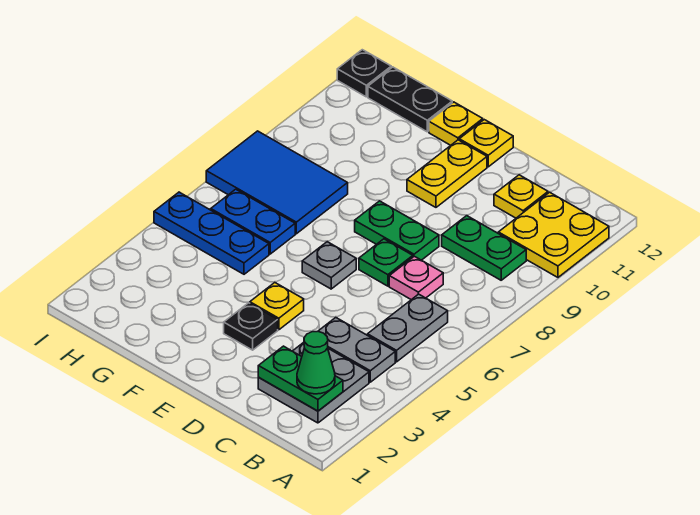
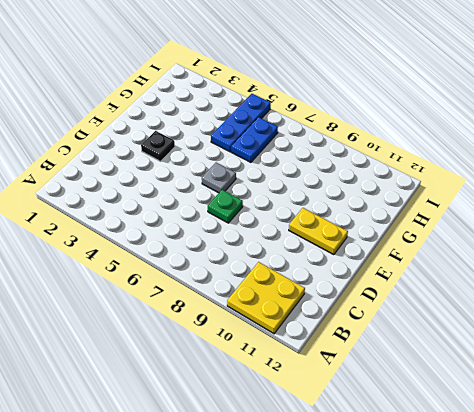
none -> grey 2x2 plate [258,342,369,423]
none -> grey 1x2 plate [318,318,395,382]
none -> grey 1x2 plate [368,294,448,362]

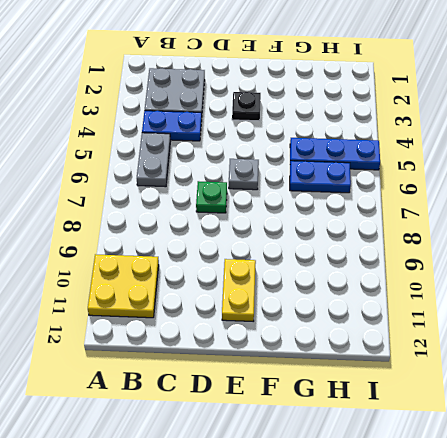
blue 1x2 plate [142,111,202,141] -> grey 1x2 plate [318,318,395,382]
none -> green 1x2 plate [442,216,526,280]
none -> pink 1x1 plate [389,256,443,300]
none -> yellow 1x1 plate [494,175,548,218]

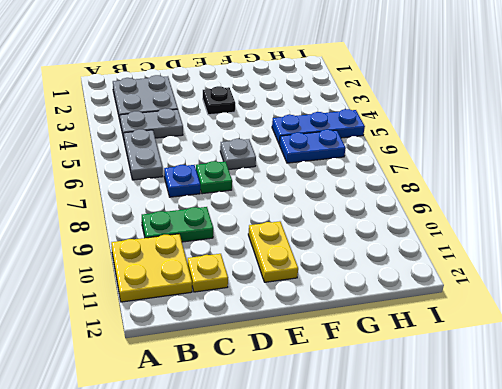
blue 1x1 plate [164,165,200,197] -> pink 1x1 plate [389,256,443,300]
none -> green 1x2 plate [355,201,439,260]
none -> yellow 1x1 plate [250,283,304,330]
none -> yellow 1x1 plate [459,120,513,167]

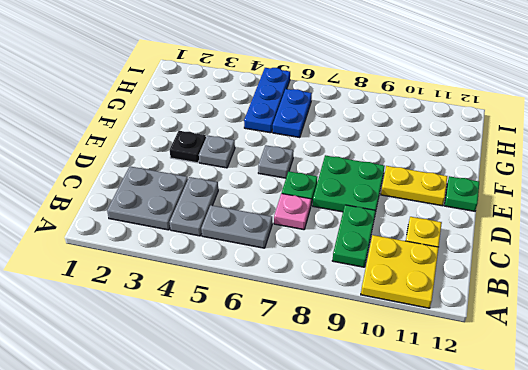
green 2x2 plate [313,155,385,213] -> green 1x2 plate [355,201,439,260]
grey 1x1 plate [199,135,235,168] -> yellow 1x1 plate [250,283,304,330]
green 1x1 plate [444,176,479,211] -> yellow 1x1 plate [459,120,513,167]
none -> yellow 1x1 plate [429,102,483,145]
none -> blue 2x3 tile [206,131,348,234]
none -> black 1x2 plate [368,67,452,132]

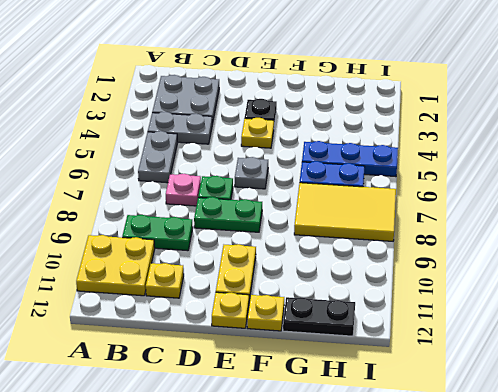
yellow 2x3 tile [294,183,396,241] -> blue 2x3 tile [206,131,348,234]
none -> black 1x1 plate [337,50,391,97]
none -> green 1x2 plate [258,346,343,411]
none -> green 1x1 cone [297,332,335,394]

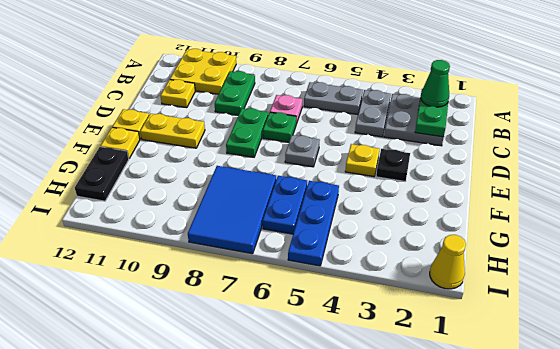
yellow 1x1 cone [430,235,466,289] -> none
none -> black 1x1 plate [337,50,391,97]

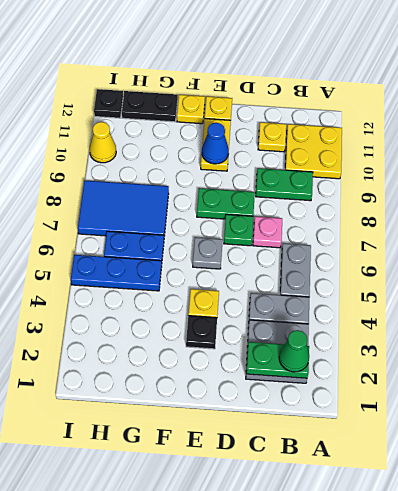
blue 1x1 cone [202,123,229,164] -> none
yellow 1x1 cone [90,122,116,163] -> none

